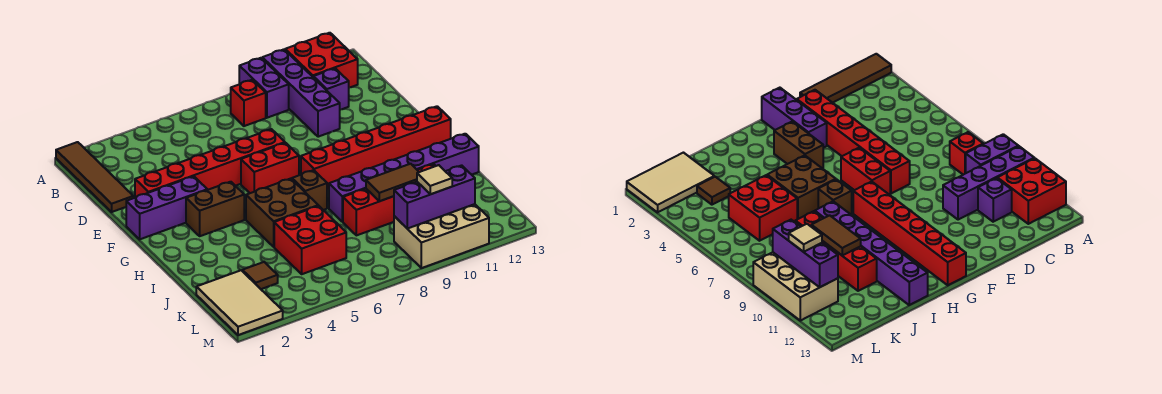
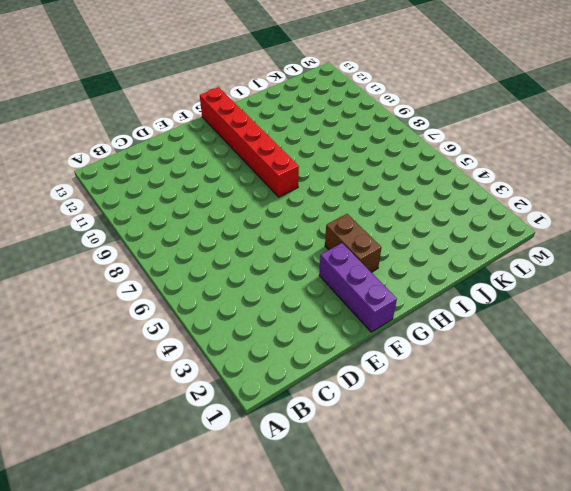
none -> brown 1x4 tile [56,142,133,212]
none -> purple 1x2 brick [239,58,289,118]
none -> purple 1x4 brick [262,49,340,137]

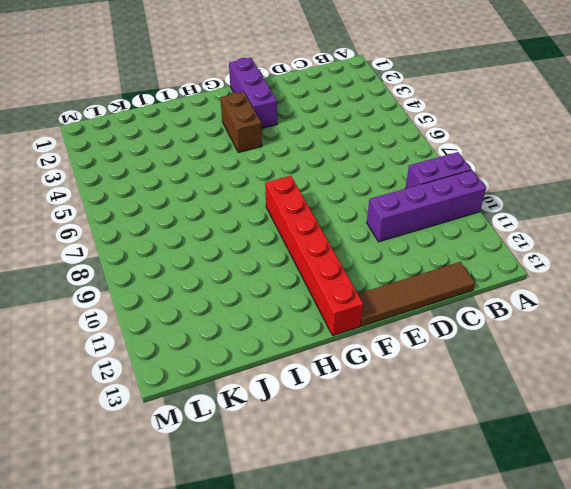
brown 1x4 tile [358,262,475,326] -> brown 1x4 tile moved to [56,142,133,212]
none -> red 2x2 brick [285,33,358,88]
none -> red 1x1 brick [231,80,266,126]
none -> purple 1x1 brick [313,68,349,110]

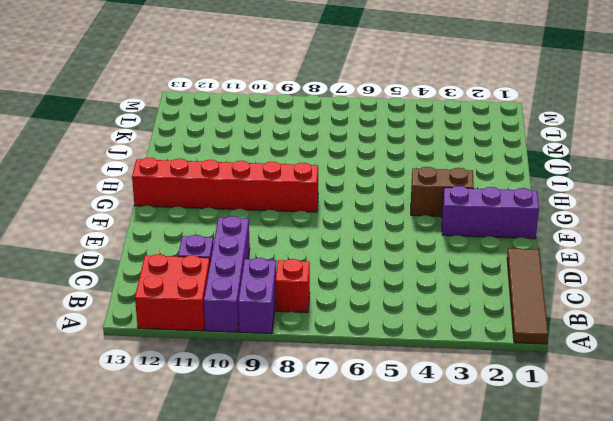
none -> red 1x6 brick [135,129,285,198]
none -> red 1x2 brick [241,143,299,193]
none -> brown 2x2 brick [246,179,318,247]

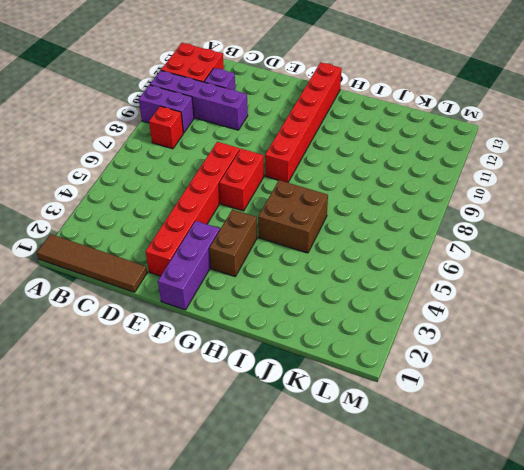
none -> brown 1x1 brick [292,170,327,210]
none -> purple 1x6 brick [329,134,479,222]
none -> red 2x2 brick [274,206,346,274]

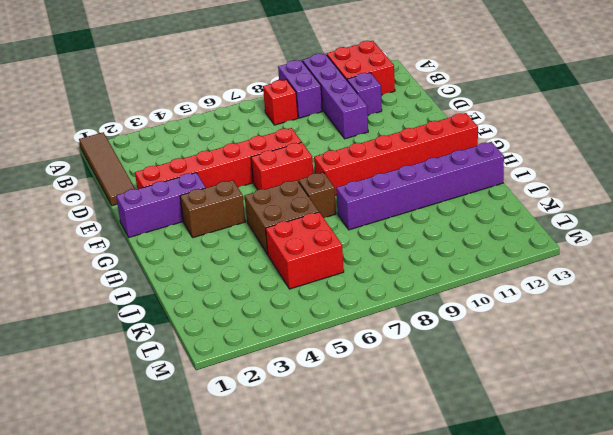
none -> red 1x4 brick [343,164,435,235]
none -> tan 2x3 tile [196,270,283,335]
none -> brown 1x1 tile [242,262,278,289]

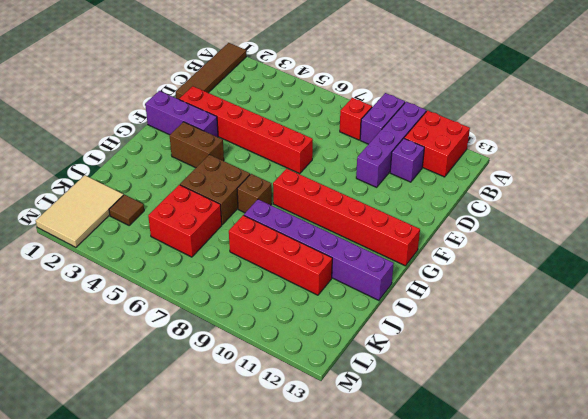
none -> red 1x2 brick [241,143,299,193]
none -> tan 2x3 brick [394,204,489,268]
none -> brown 1x2 tile [366,164,419,201]

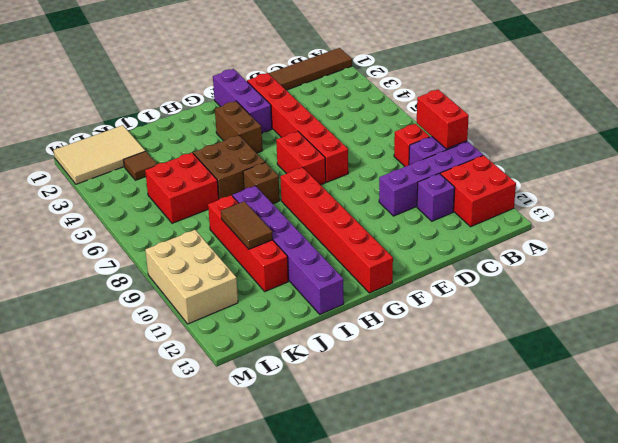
red 1x2 brick [417,90,469,149] -> none
none -> purple 1x3 brick [394,165,475,229]
none -> tan 1x1 tile [417,165,452,194]

